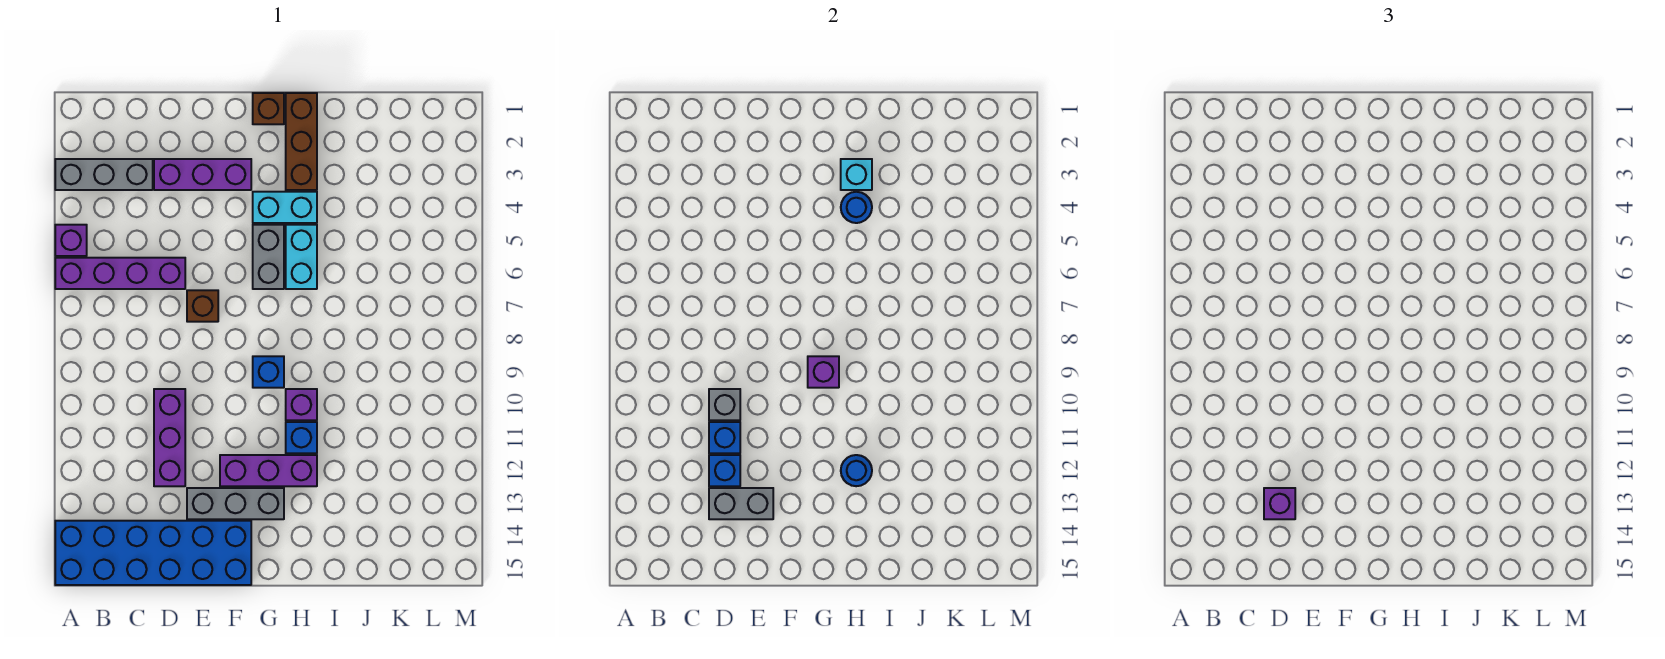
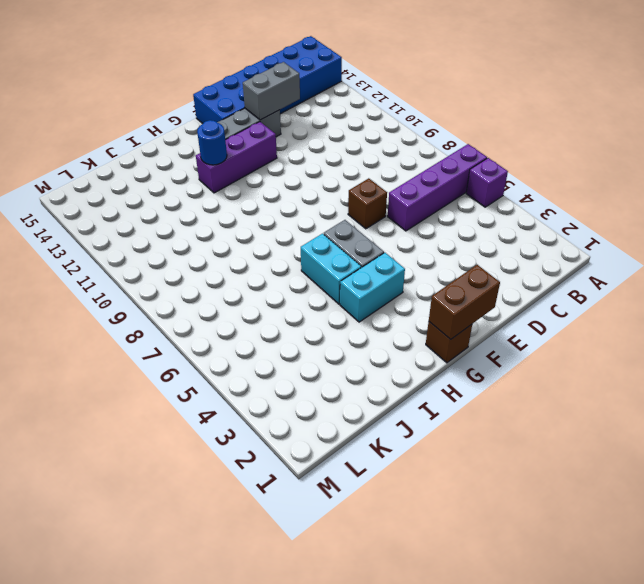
brown 1x2 brick [429,265,500,339] -> none
none -> grey 1x3 brick [55,159,153,190]
none -> purple 1x3 brick [154,159,251,190]
none -> purple 1x3 brick [154,389,185,486]

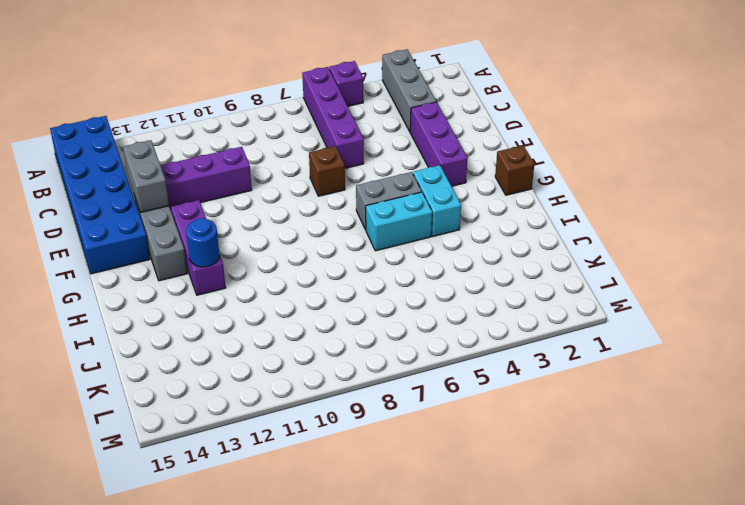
none -> blue 1x1 brick [253,356,284,388]
none -> brown 1x3 brick [286,93,317,190]
none -> purple 1x1 brick [286,389,317,420]

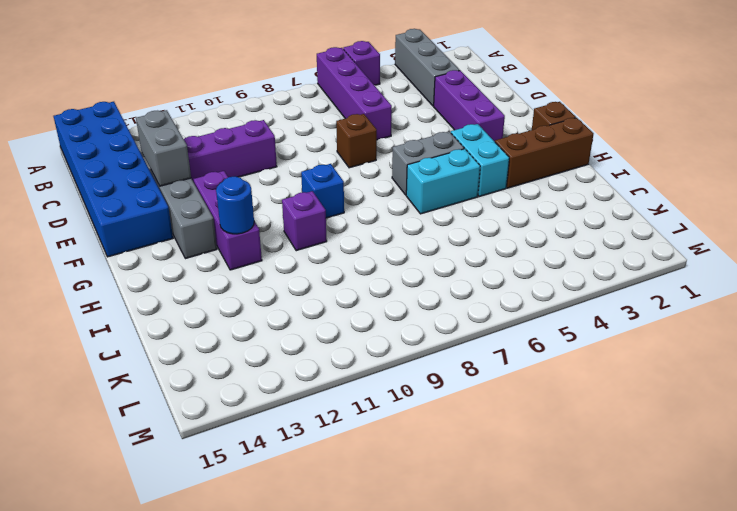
none -> blue 1x1 brick [286,422,317,453]
none -> grey 1x1 brick [709,389,740,420]
none -> blue 1x1 brick [709,422,740,453]

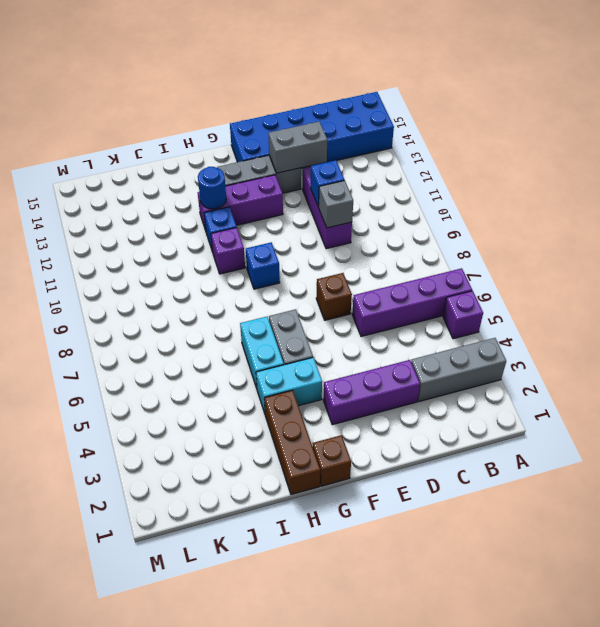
none -> blue 1x1 brick [709,455,740,486]
none -> purple 1x1 brick [808,356,839,388]
none -> cyan 1x1 brick [841,159,872,190]

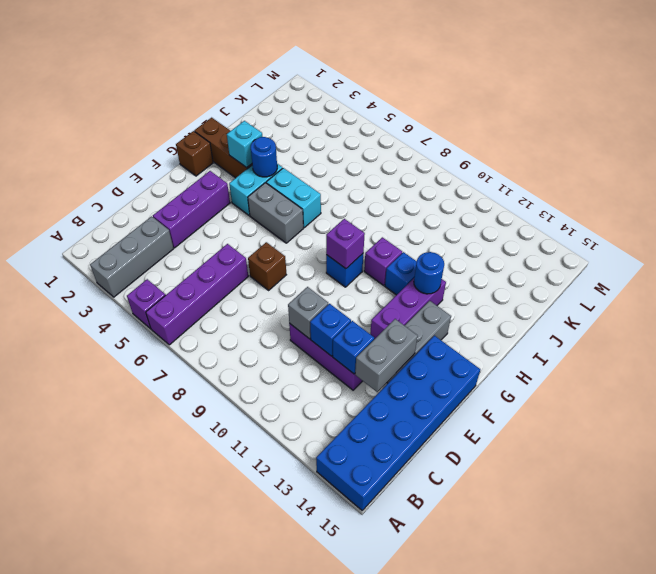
none -> purple 1x1 brick [1264,488,1295,519]

